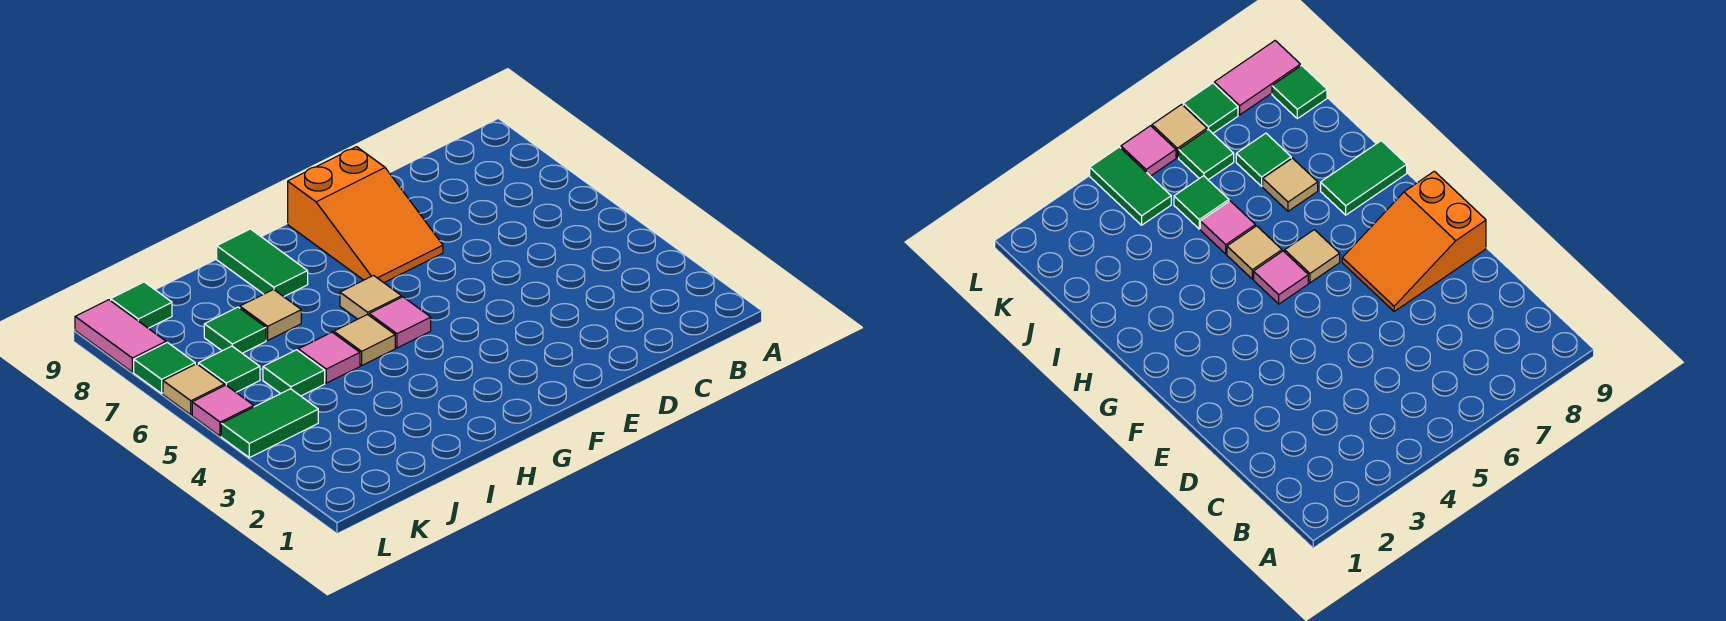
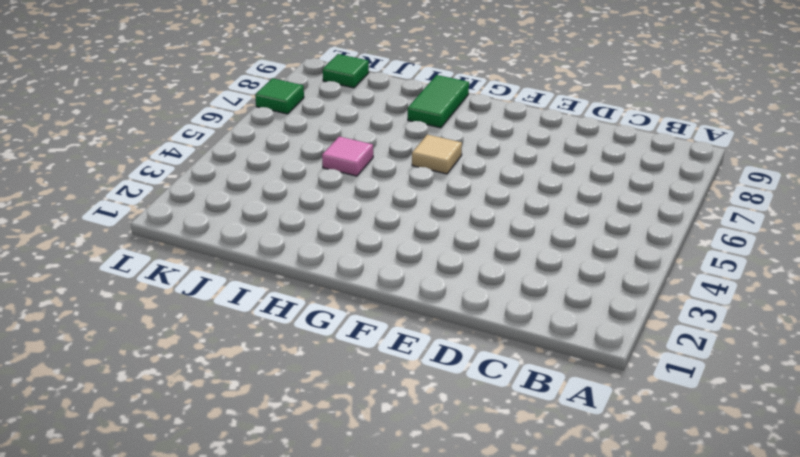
none -> orange 2x3 slope [288,147,443,283]
none -> pink 1x1 tile [369,297,431,348]
none -> tan 1x1 tile [334,314,395,365]

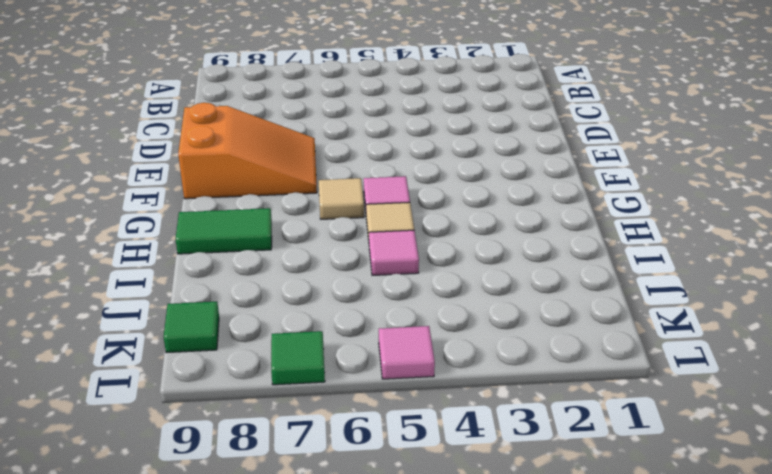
none -> tan 1x1 tile [240,290,301,340]
none -> green 1x1 tile [263,350,325,396]
none -> green 1x1 tile [204,307,266,353]

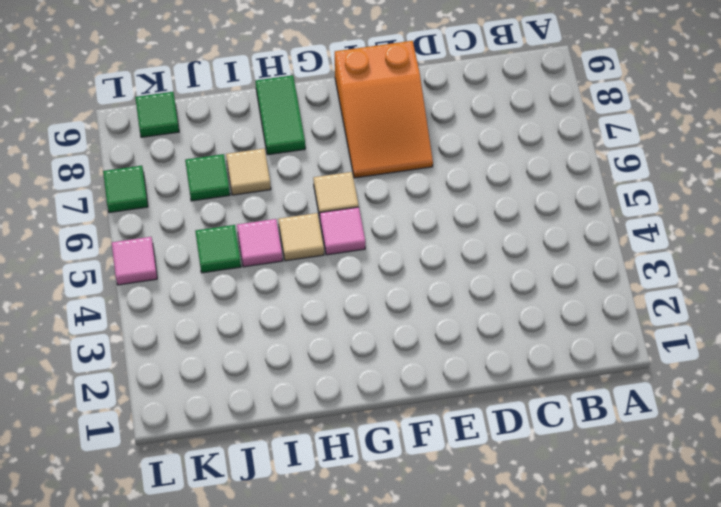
none -> green 1x2 tile [221,389,318,458]
none -> green 1x1 tile [198,346,260,392]
none -> tan 1x1 tile [163,364,225,415]

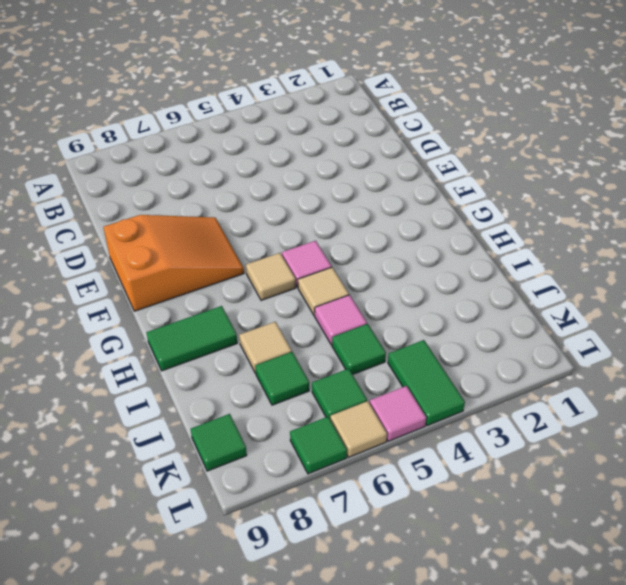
none -> pink 1x2 tile [75,300,166,372]

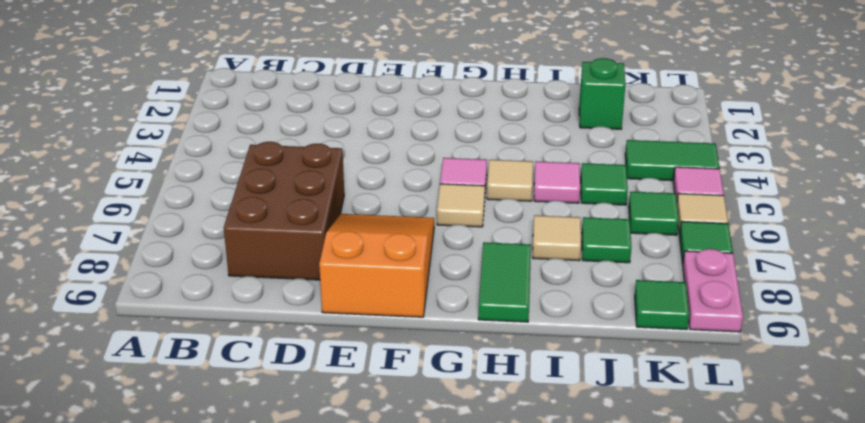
brown 2x3 brick [224,142,344,280] -> none
green 1x1 brick [579,58,626,129] -> none
pink 1x2 plate [683,249,743,332] -> pink 1x2 tile [75,300,166,372]

